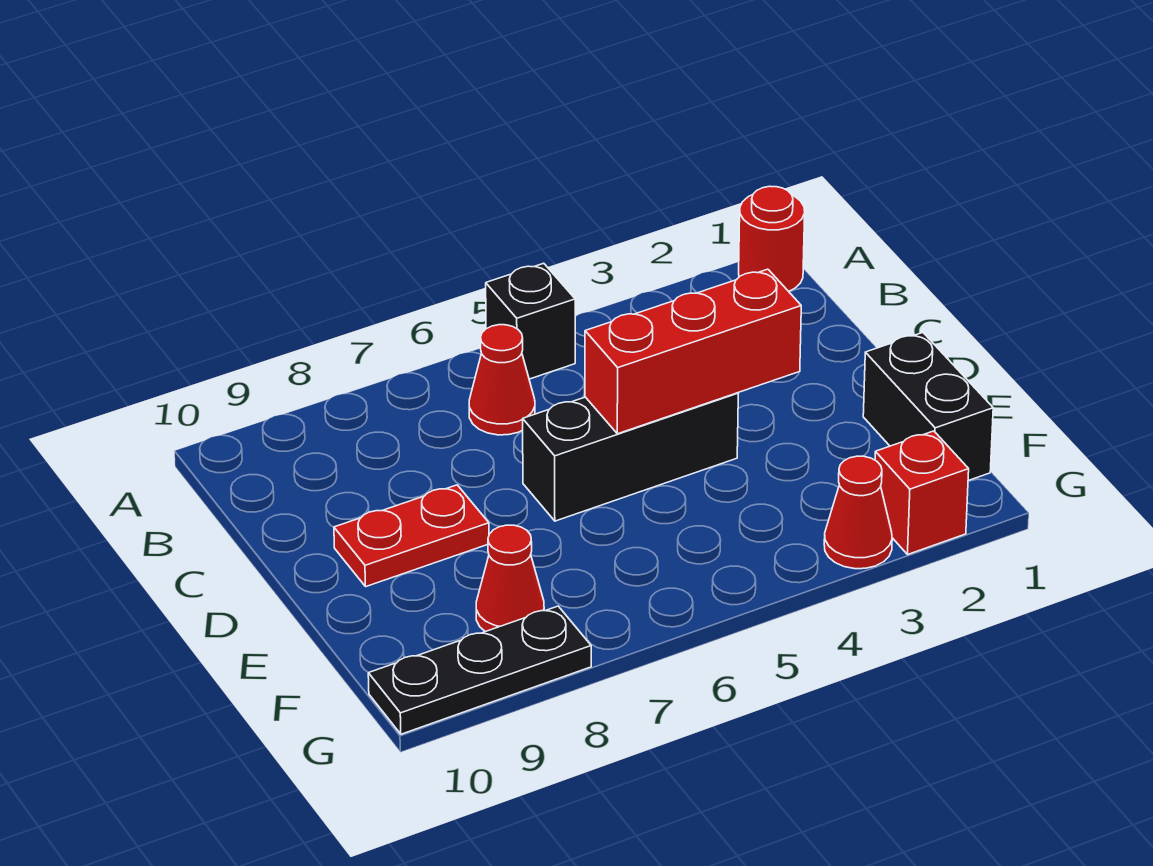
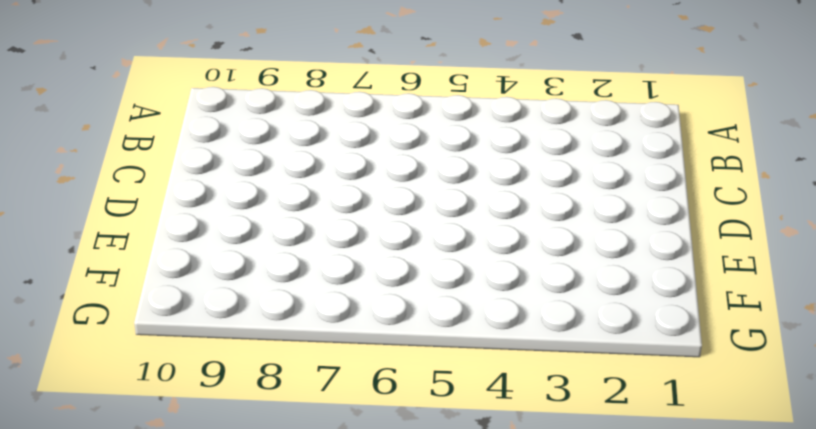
none -> red 1x1 round brick [739,186,805,291]
none -> black 1x1 brick [486,263,575,379]

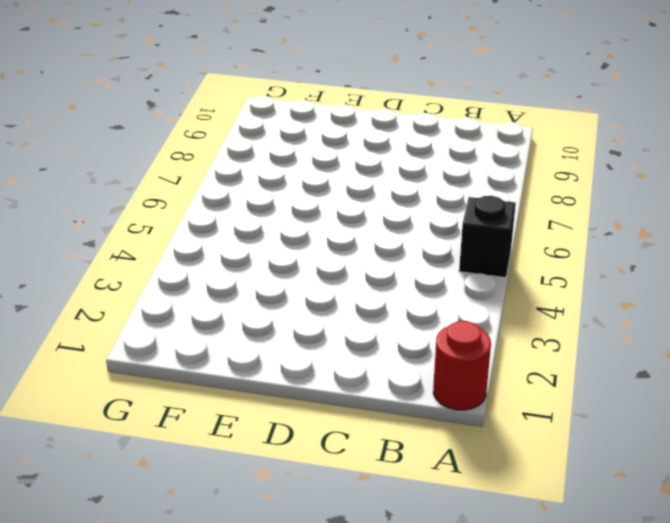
none -> red 1x1 cone [469,325,535,435]
none -> black 1x3 brick [523,393,738,521]

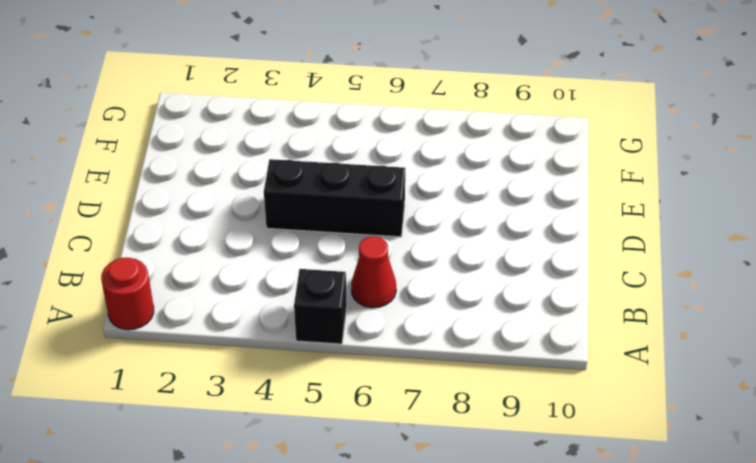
none -> red 1x2 plate [334,485,489,587]
none -> black 1x2 brick [863,333,993,481]

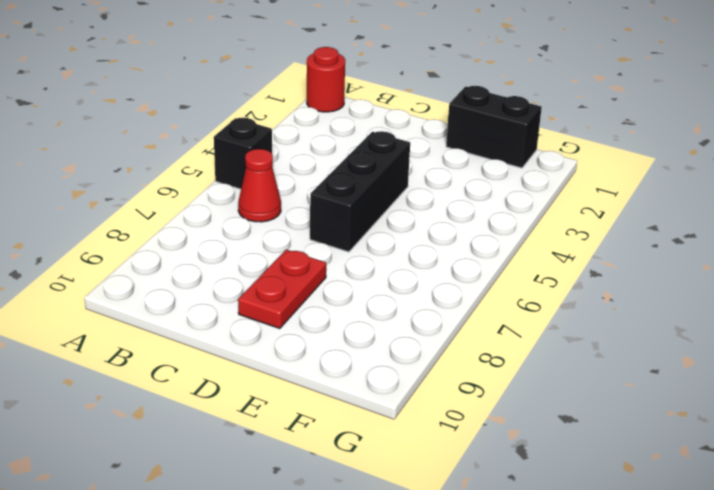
none -> red 1x1 cone [476,525,544,632]
none -> red 1x1 brick [875,431,969,554]

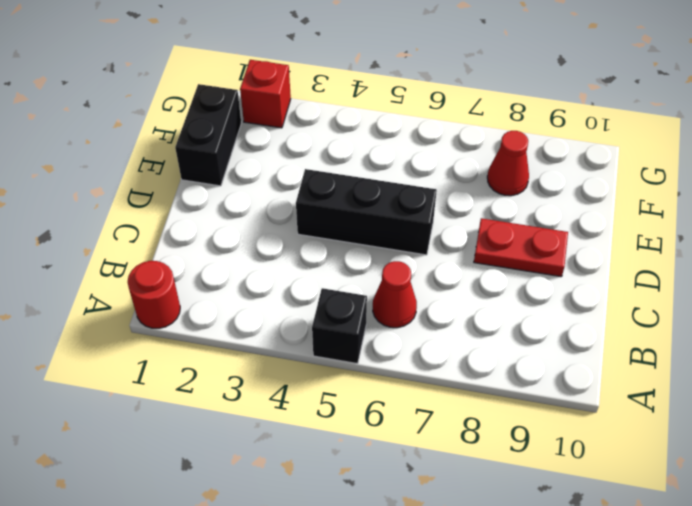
none -> red 1x1 cone [824,456,892,569]
none -> black 1x3 plate [368,606,591,734]

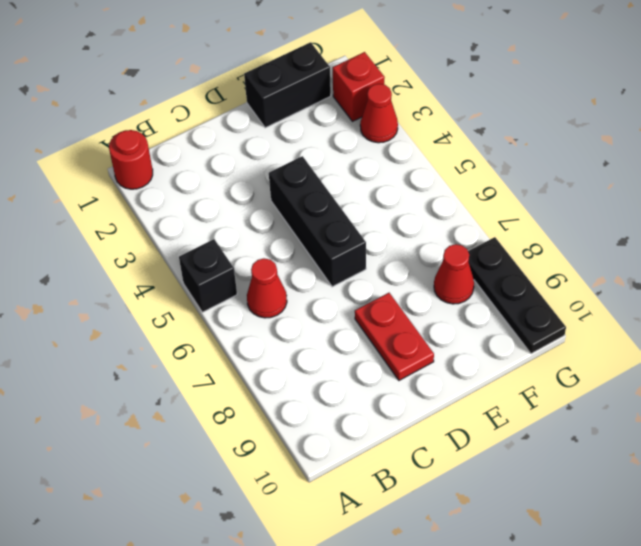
none -> red 1x3 brick [585,269,801,434]

